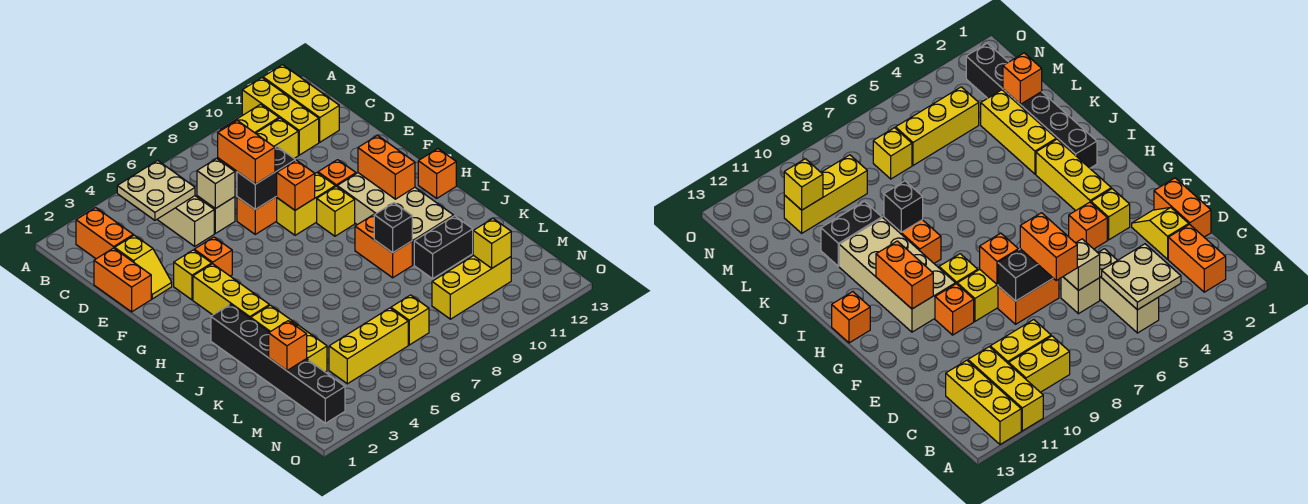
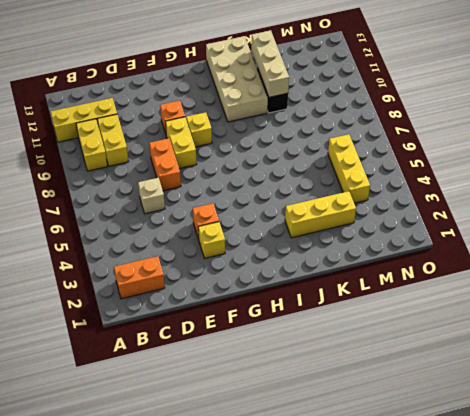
tan 2x4 brick [206,36,268,122] -> tan 2x4 brick turned to [337,173,454,265]
tan 1x3 brick [251,30,289,97] -> tan 1x3 brick turned to [157,196,214,246]
none -> yellow 1x3 brick [263,65,339,142]
none -> orange 1x2 brick [94,248,151,312]
none -> yellow 1x2 slope [115,235,172,299]
none -> yellow 1x3 brick [193,264,269,318]

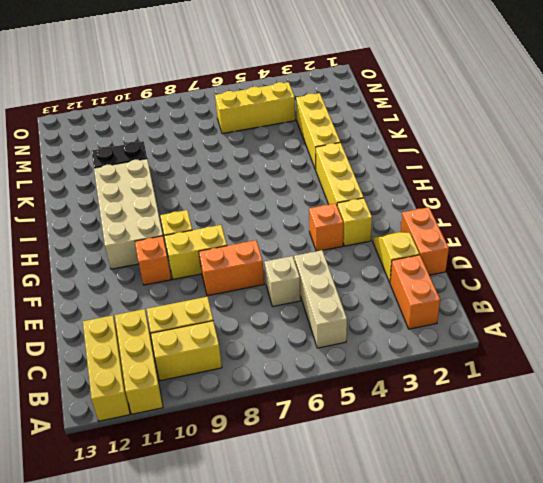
none -> orange 1x1 brick [418,149,456,198]
none -> black 1x6 brick [211,304,345,423]
none -> orange 1x2 brick [355,214,412,278]
none -> yellow 1x1 brick [391,295,429,345]

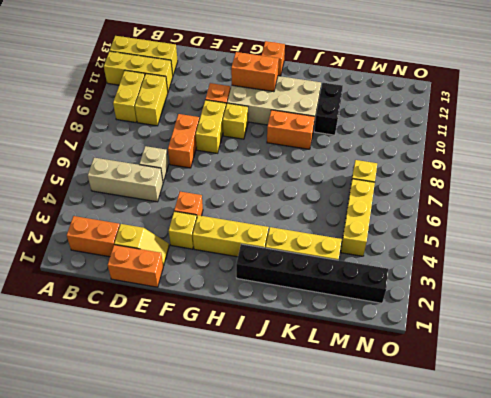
none -> yellow 1x3 brick [432,256,511,319]
none -> tan 2x2 plate [117,161,195,220]
none -> tan 1x1 brick [197,158,235,209]
none -> black 1x2 brick [237,147,295,209]

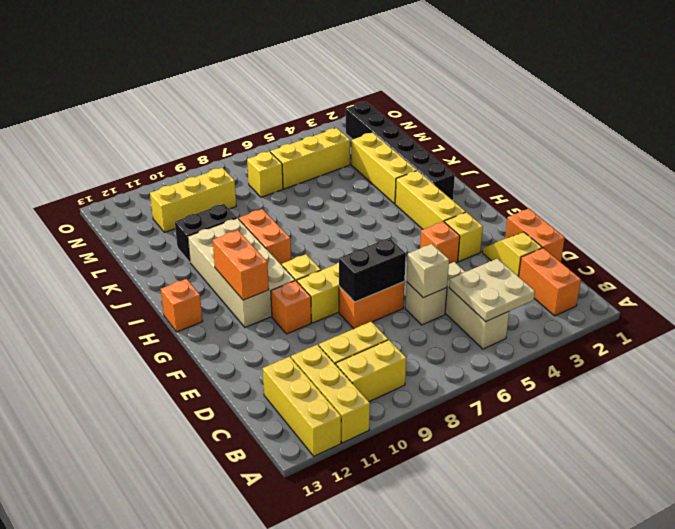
none -> orange 1x1 brick [276,160,315,210]
none -> black 1x1 brick [374,203,412,253]
none -> orange 1x1 brick [269,321,307,371]
none -> yellow 1x1 brick [473,219,511,268]

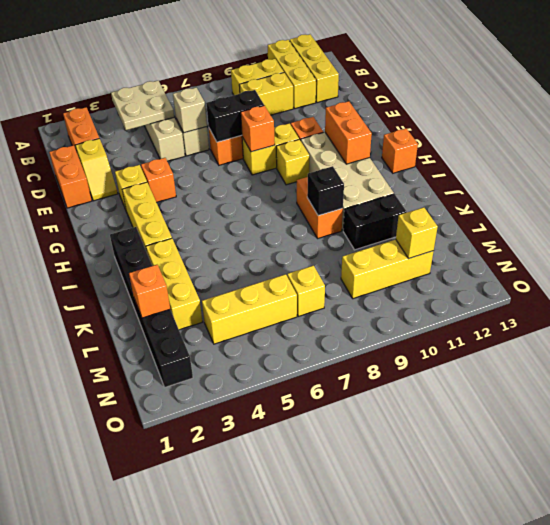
none -> orange 1x2 brick [218,120,275,184]

